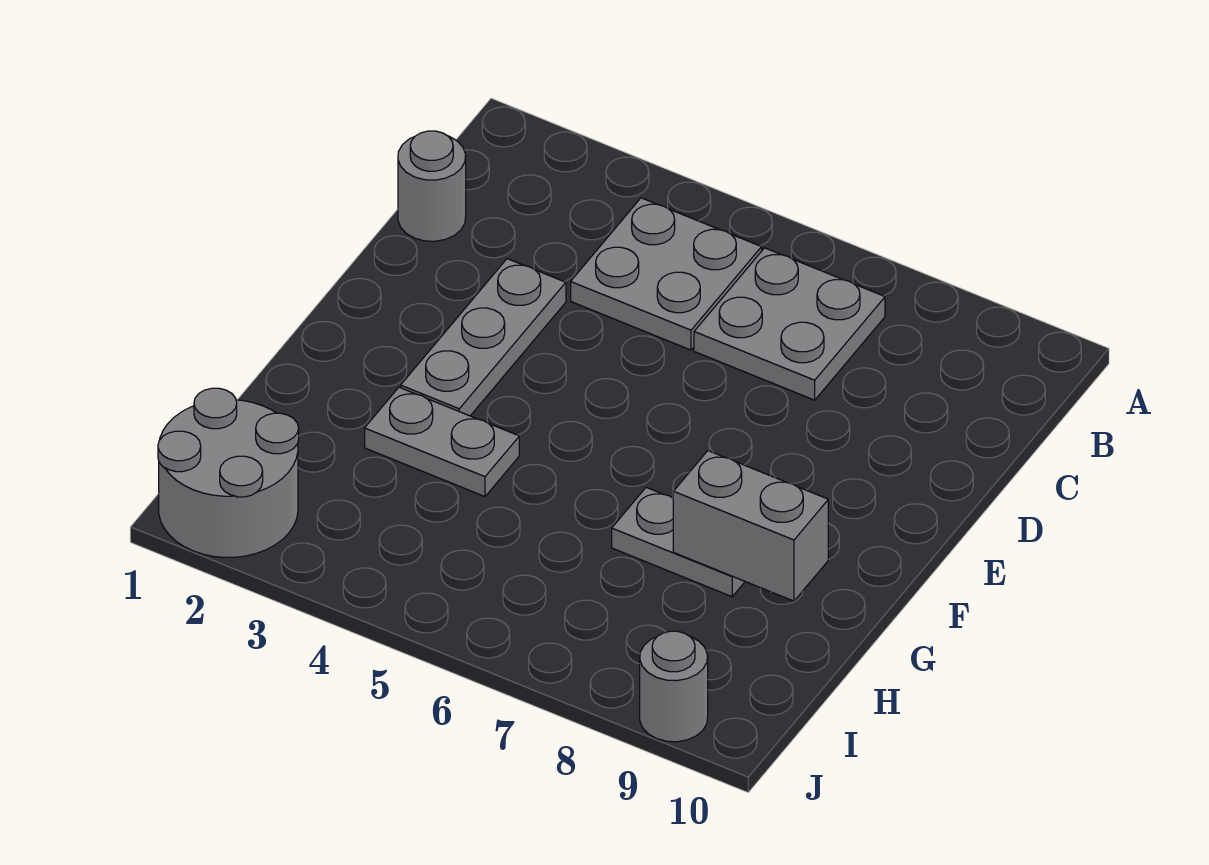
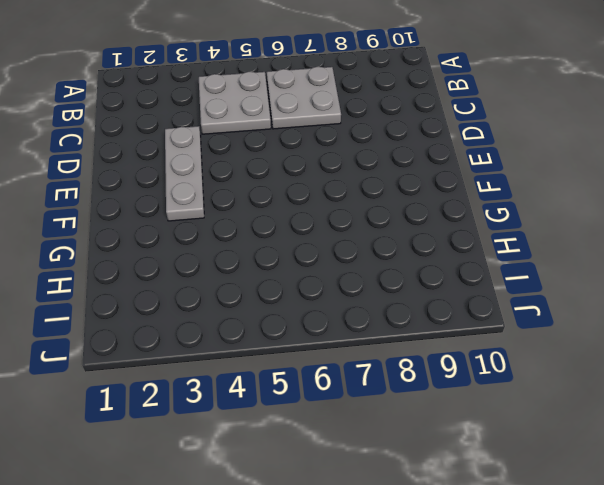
none -> grey 1x1 round brick [398,131,466,241]
none -> grey 1x2 plate [365,387,519,497]

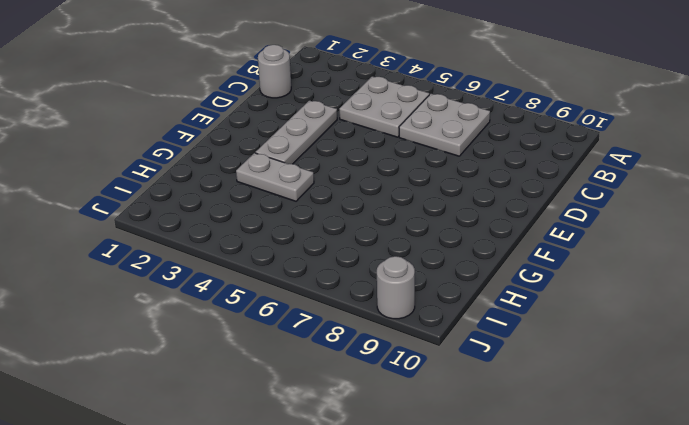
none -> grey 1x2 plate [612,487,745,597]
none -> grey 2x2 round brick [158,388,299,557]

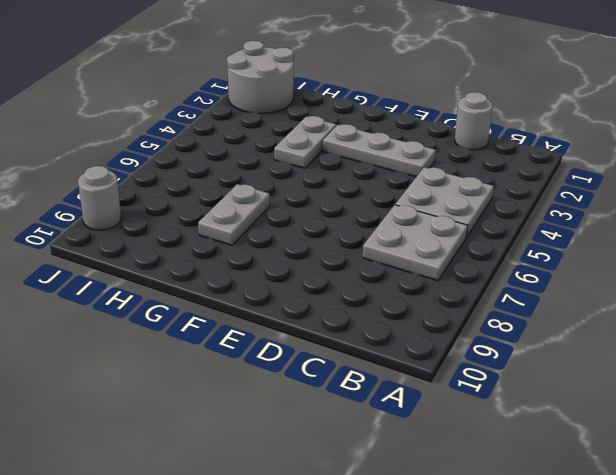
none -> grey 1x2 brick [673,451,828,601]

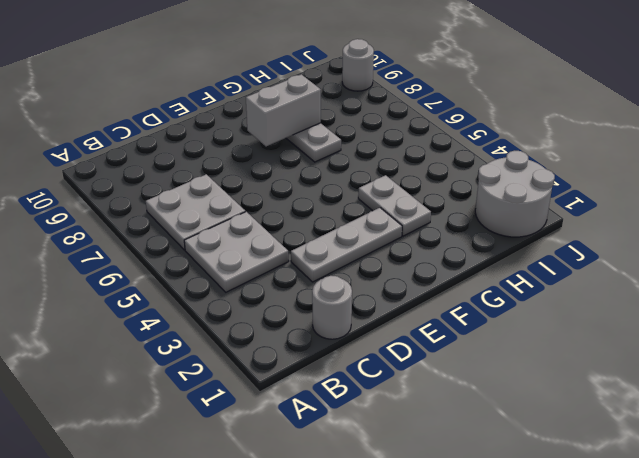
grey 1x2 brick [246,74,321,146] -> grey 1x2 brick turned to [673,451,828,601]

